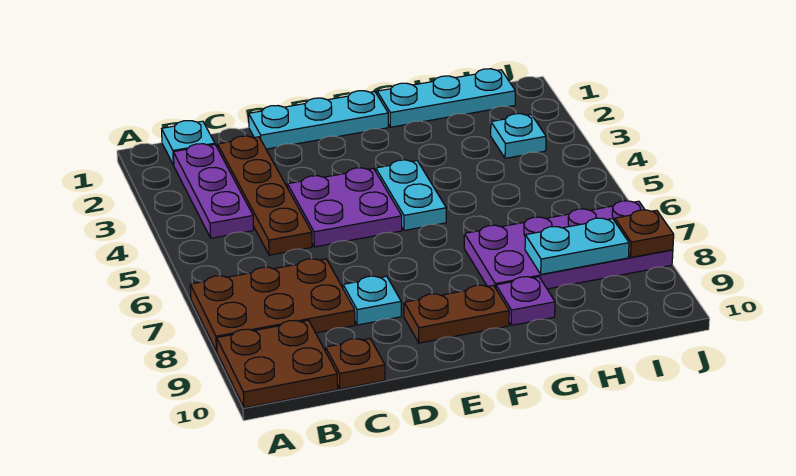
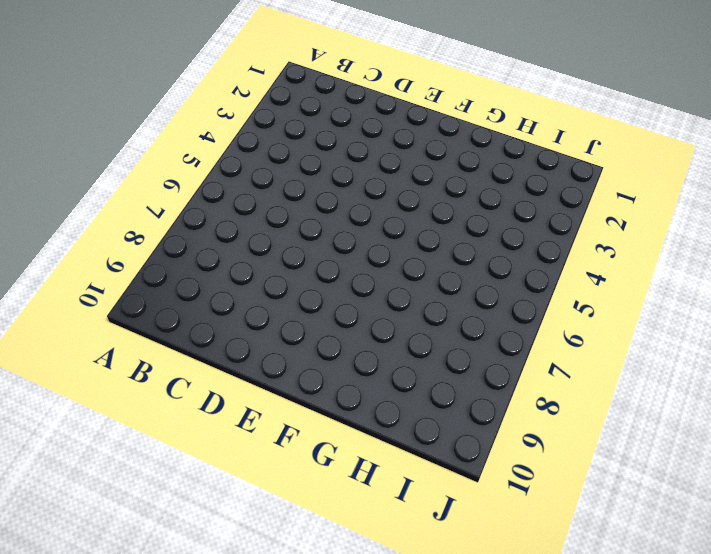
none -> brown 2x3 plate [190,259,355,351]
none -> brown 2x2 plate [217,320,338,408]
none -> cyan 1x1 plate [162,121,215,165]

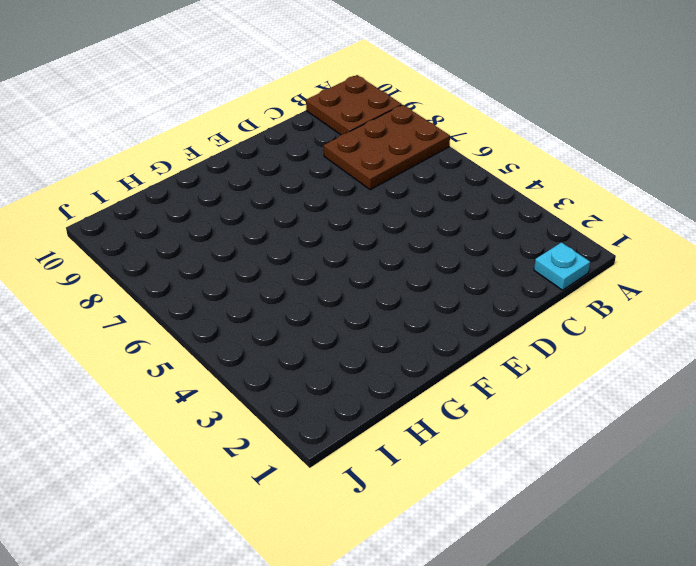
none -> purple 1x3 plate [173,144,254,238]
none -> brown 1x4 plate [218,136,312,255]
none -> brown 1x1 plate [326,339,385,389]

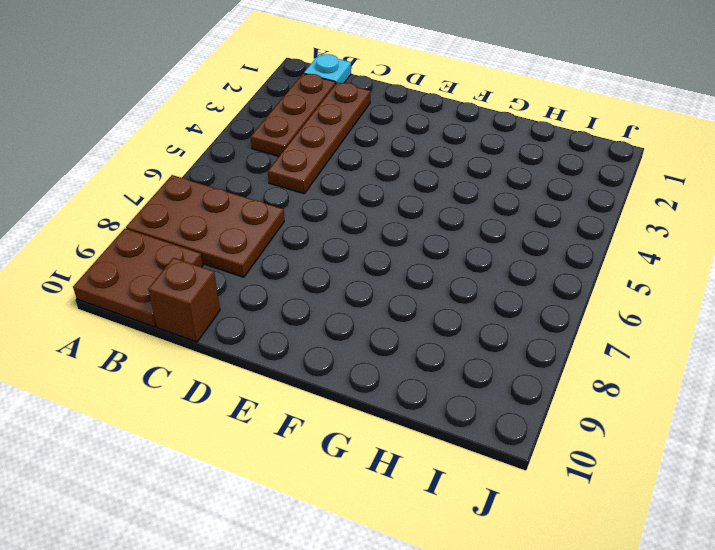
brown 1x3 plate [251,74,336,156] -> purple 1x3 plate [173,144,254,238]
brown 1x1 brick [148,258,220,342] -> brown 1x1 plate [326,339,385,389]
none -> cyan 1x3 plate [249,91,388,149]
none -> purple 2x2 plate [287,168,402,247]
none -> cyan 1x1 plate [343,276,401,325]

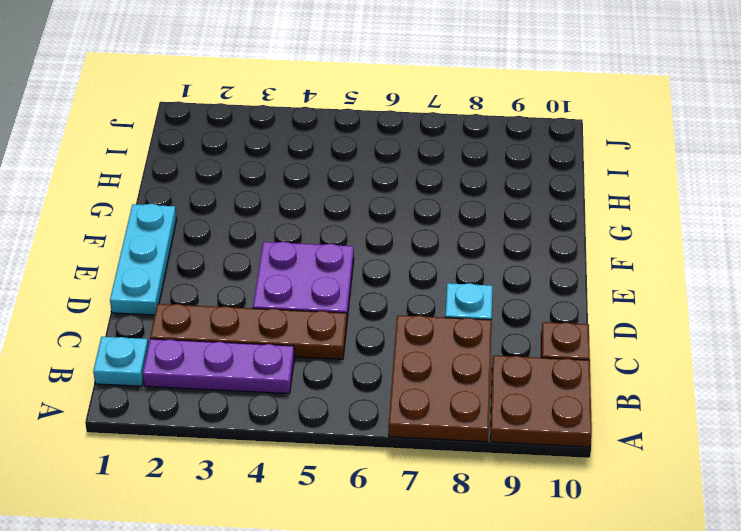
none -> brown 1x2 plate [404,285,509,343]
none -> cyan 1x2 plate [376,160,446,230]
none -> cyan 1x3 plate [377,69,515,127]

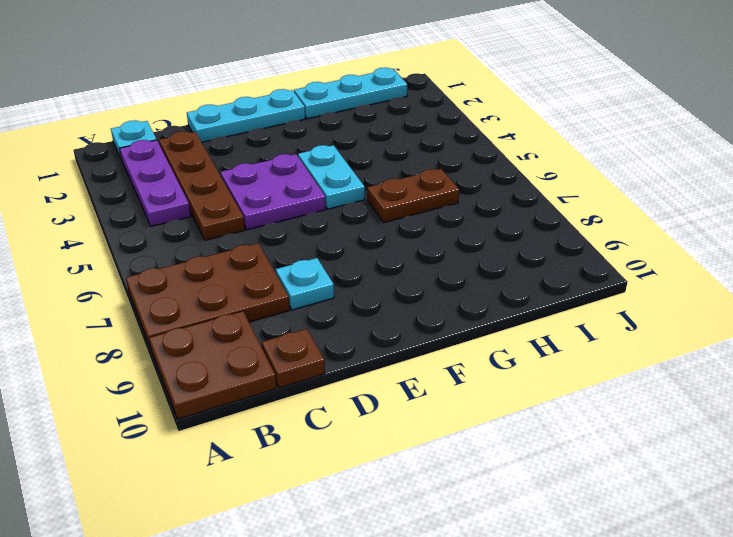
brown 1x2 plate [367,169,459,222] -> brown 1x2 plate moved to [404,285,509,343]
none -> purple 2x4 plate [464,201,673,289]
none -> purple 1x1 plate [496,277,555,325]
none -> cyan 1x1 plate [491,114,546,158]

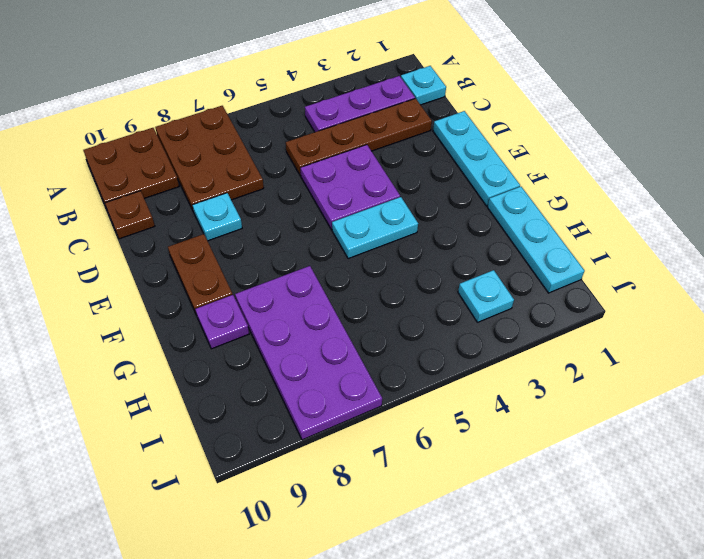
none -> cyan 1x2 plate [525,218,629,274]
none -> brown 1x1 plate [615,210,674,257]

